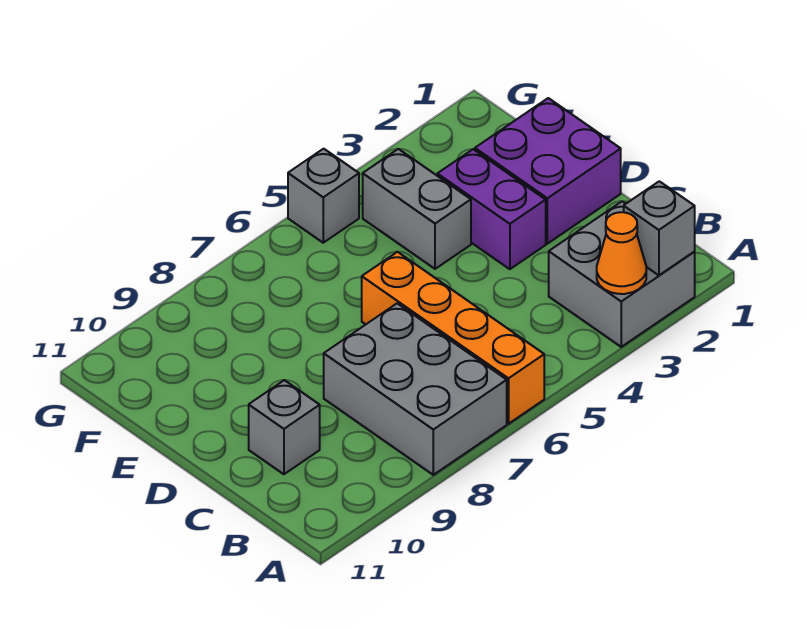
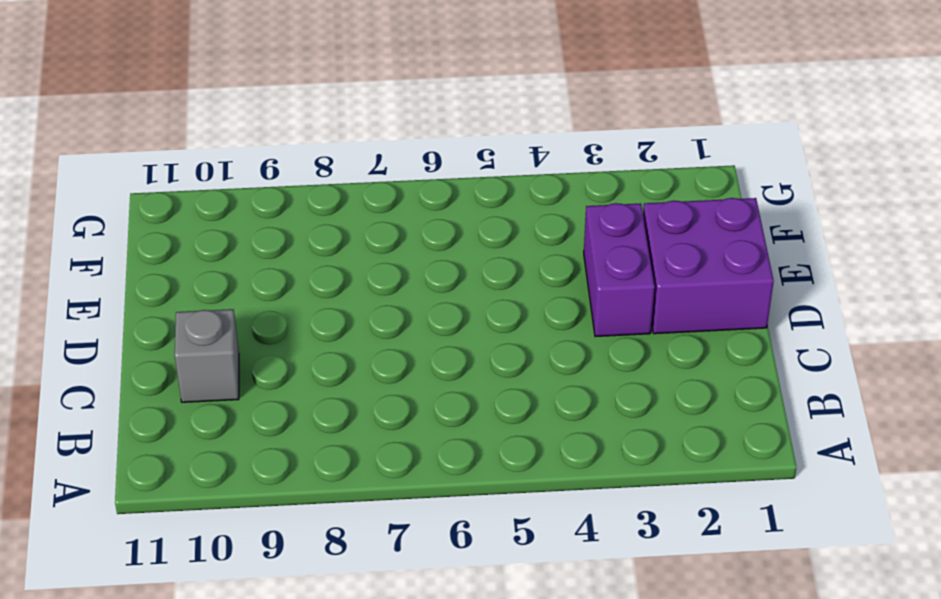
none -> grey 2x2 brick [549,201,695,347]
none -> orange 1x4 brick [362,252,544,424]

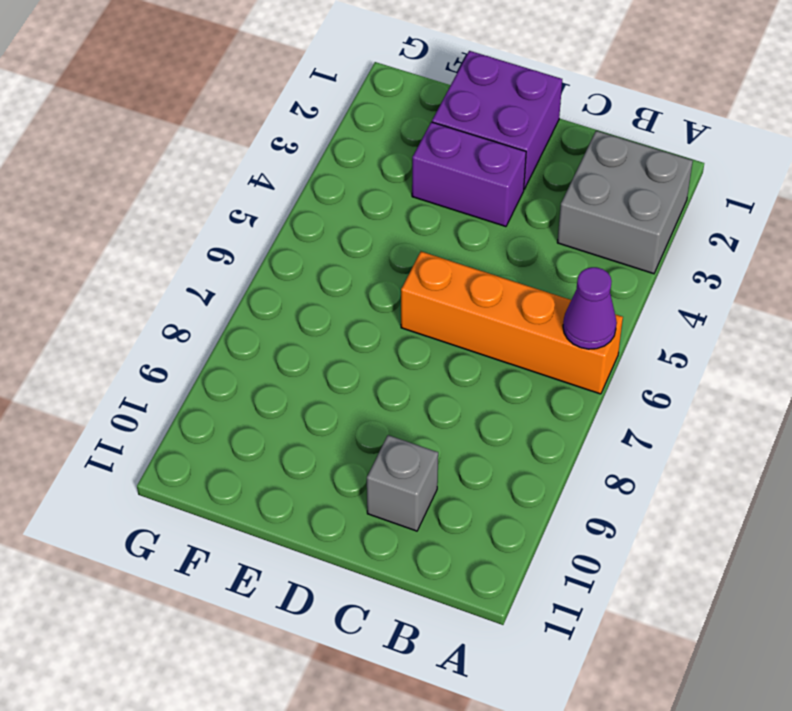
purple 1x1 cone [563,267,617,349] -> none
none -> grey 2x3 brick [324,304,507,475]
none -> grey 1x2 brick [363,149,471,269]

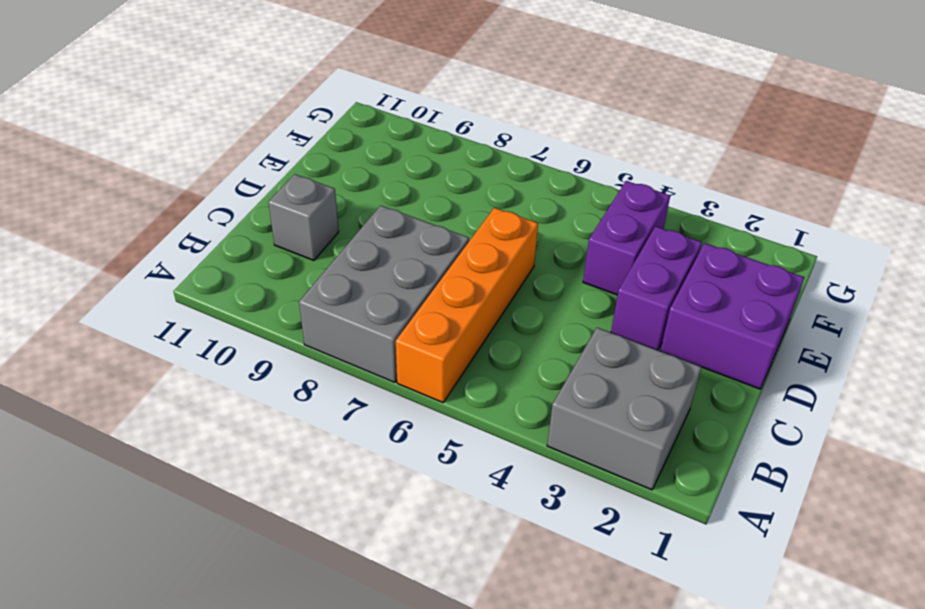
purple 1x2 brick [583,181,670,295] -> grey 1x2 brick [363,149,471,269]
none -> grey 1x1 brick [288,149,359,243]
none -> grey 1x1 brick [624,181,695,275]

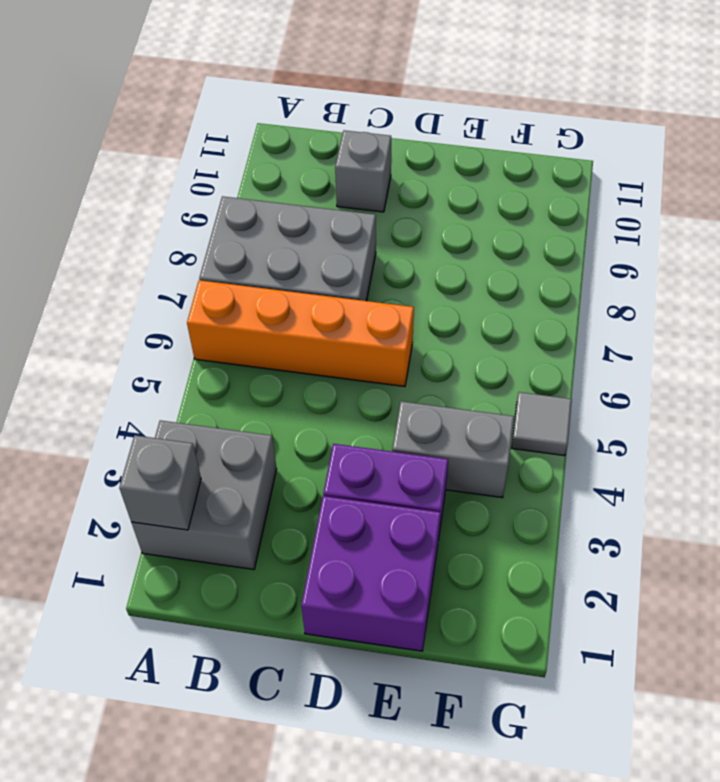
grey 1x1 tile [512,392,572,456] -> grey 1x1 brick [288,149,359,243]
none -> orange 1x1 cone [597,212,646,294]

